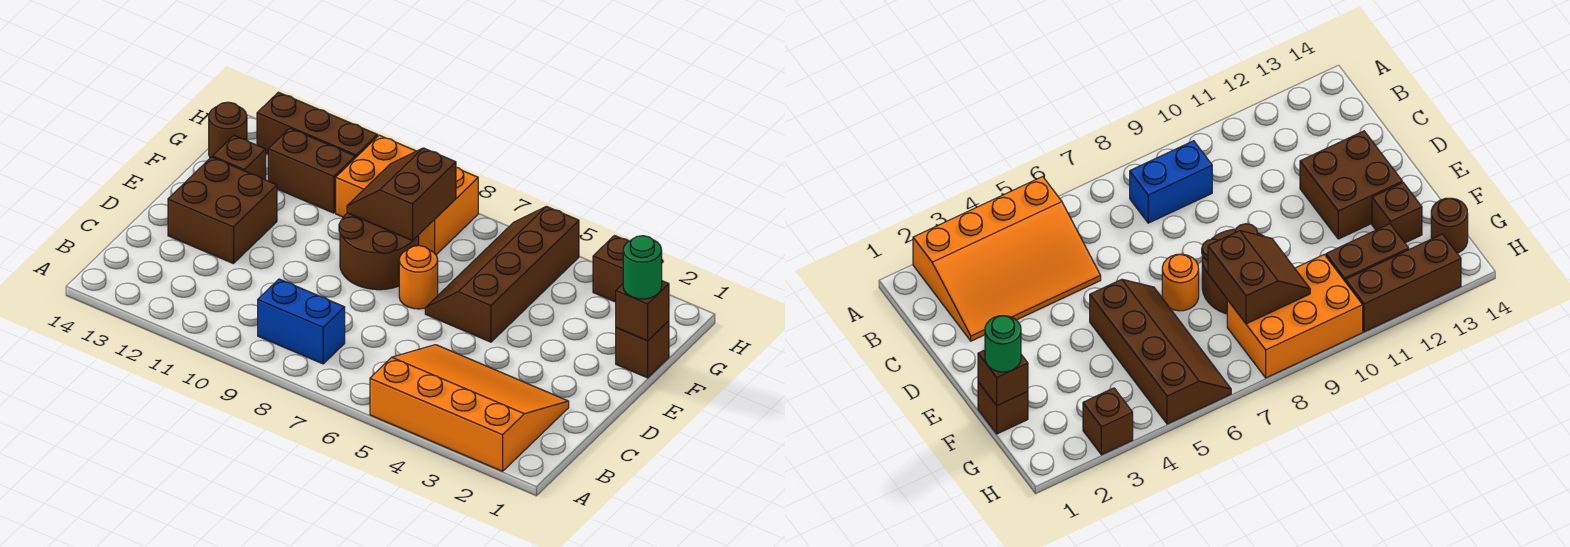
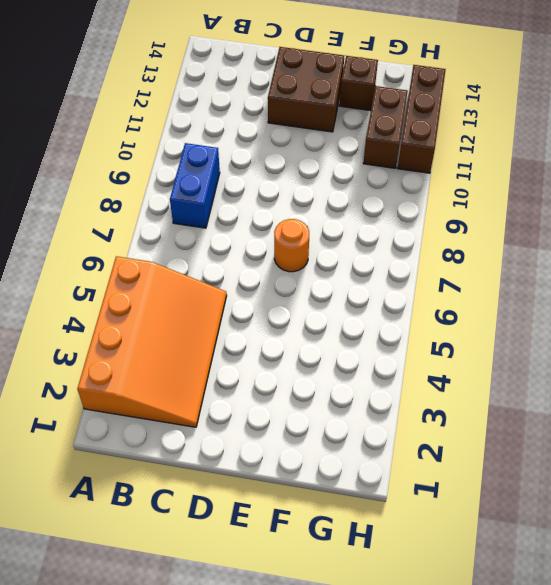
none -> brown 2x4 slope [425,206,579,342]
none -> brown 2x2 round brick [339,213,419,290]
none -> brown 1x1 brick [616,321,669,378]

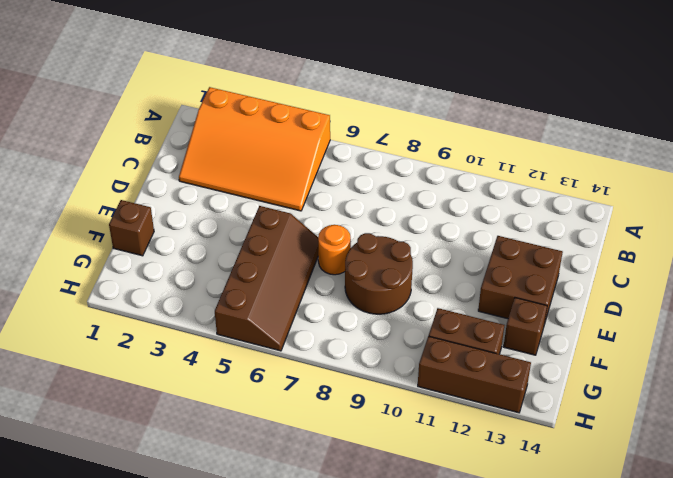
none -> blue 1x2 brick [258,279,345,364]
none -> orange 2x3 brick [336,135,478,255]
none -> brown 1x1 round brick [209,102,247,158]

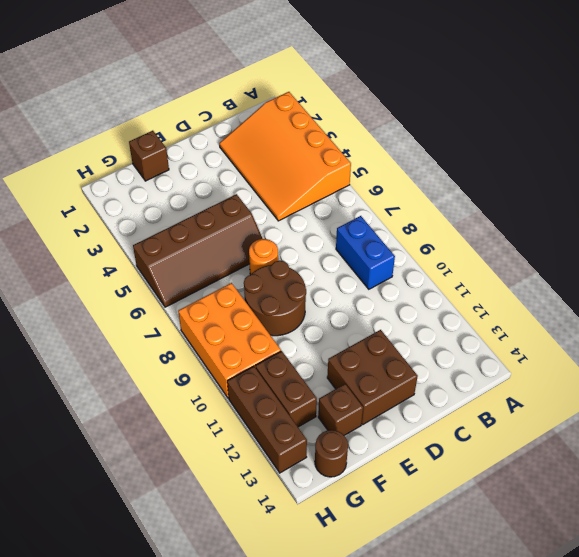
none -> brown 1x1 brick [593,236,629,302]
none -> brown 1x1 brick [616,281,669,341]
none -> brown 2x2 slope [347,148,456,241]

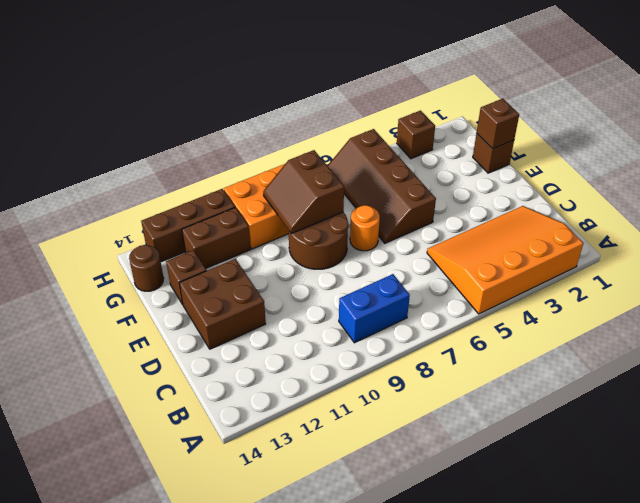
none -> green 1x1 round brick [623,236,662,299]

